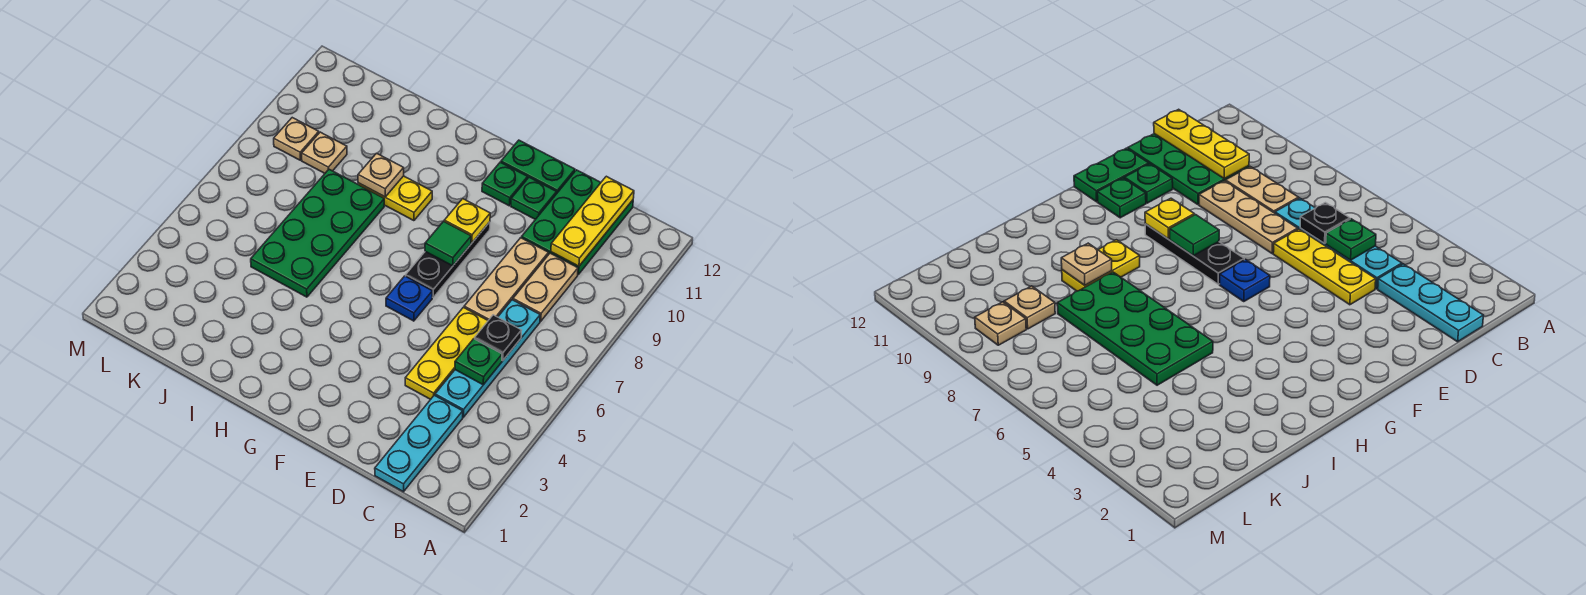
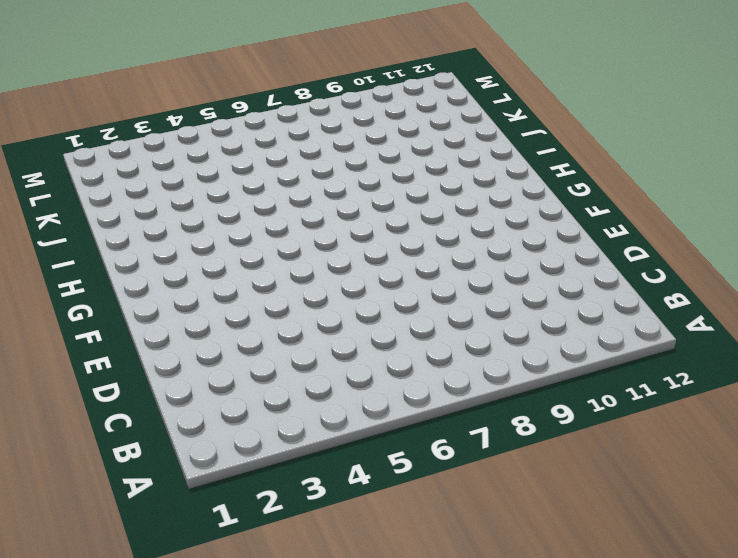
none -> cyan 1x3 plate [375,395,463,492]
none -> cyan 1x4 plate [435,300,540,417]
none -> tan 1x2 plate [513,253,578,321]

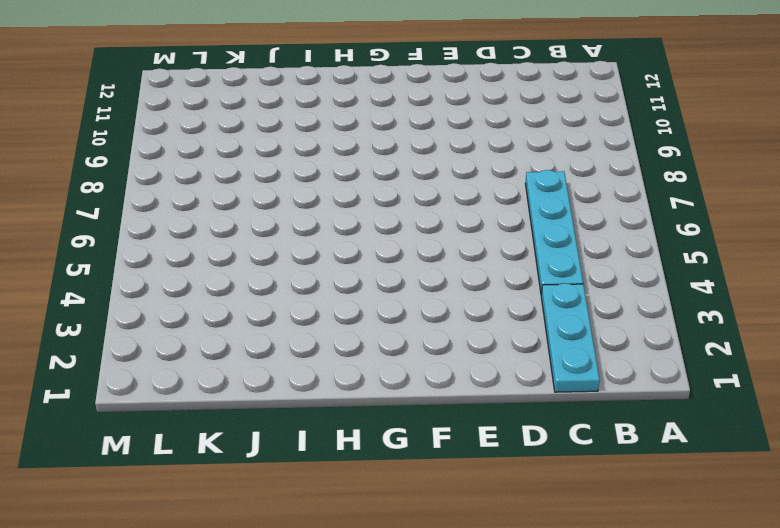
none -> tan 1x2 plate [513,253,578,321]
none -> green 2x3 plate [521,170,633,274]
none -> yellow 1x3 plate [405,307,488,400]

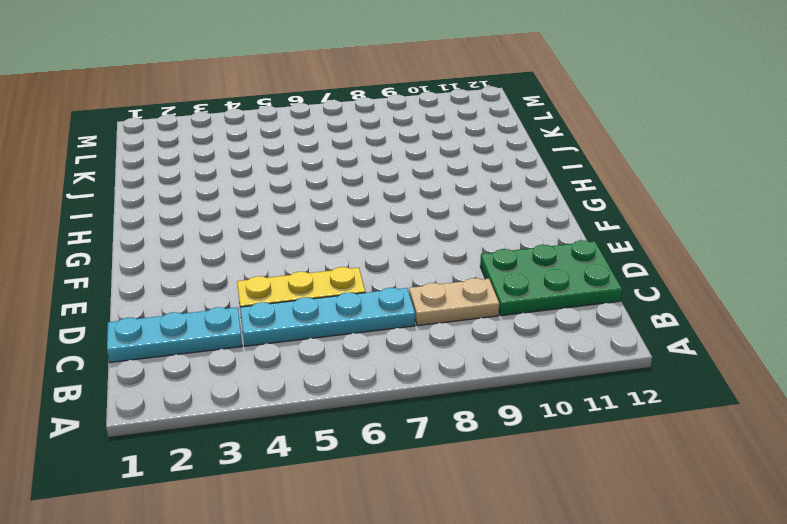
none -> tan 1x3 plate [464,238,548,320]
none -> green 1x1 plate [511,177,557,219]
none -> green 1x2 plate [501,140,575,194]

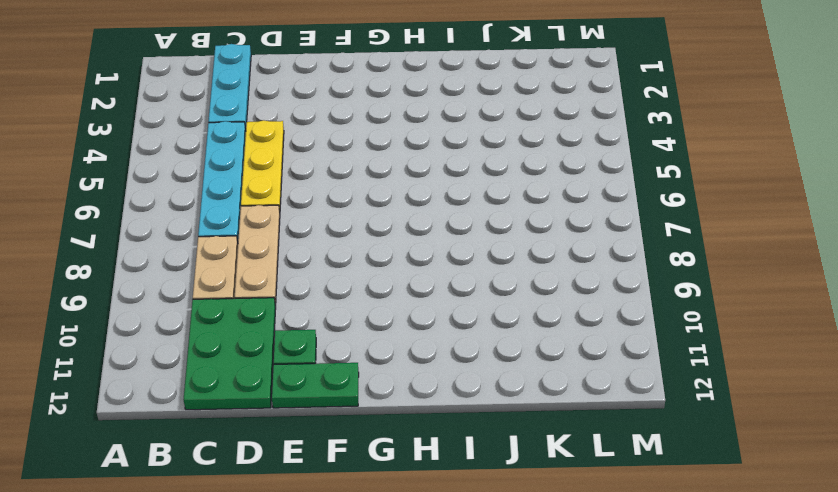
none -> blue 1x1 plate [386,276,432,321]
none -> black 1x3 plate [406,222,490,297]
none -> green 1x1 plate [482,162,528,206]

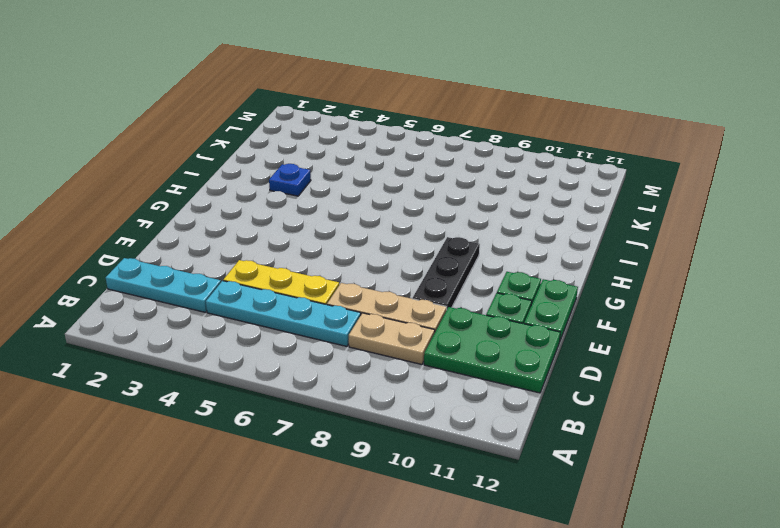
black 1x3 plate [413,237,480,308] -> black 1x3 plate turned to [406,222,490,297]
blue 1x1 plate [269,164,311,196] -> blue 1x1 plate moved to [386,276,432,321]
none -> yellow 1x2 plate [358,176,432,221]
none -> green 2x4 plate [251,169,384,297]
none -> tan 1x1 plate [302,132,347,173]

